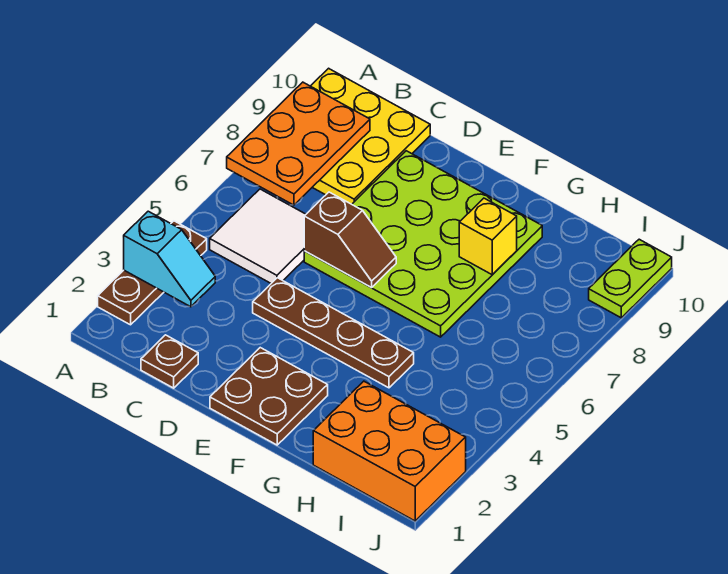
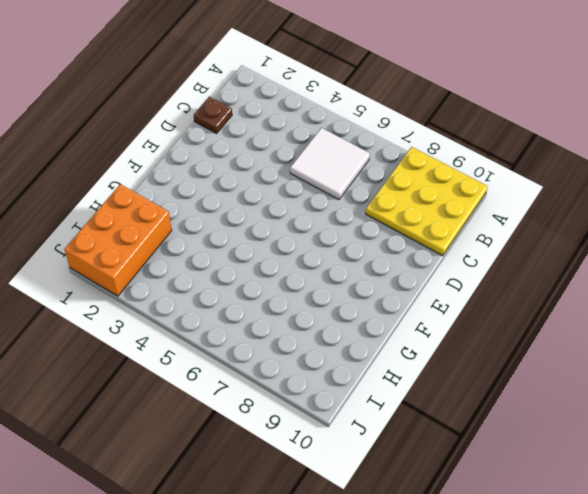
none -> brown 1x3 plate [98,221,207,325]
none -> brown 1x4 plate [253,278,414,388]
none -> lime 4x4 plate [304,151,542,337]

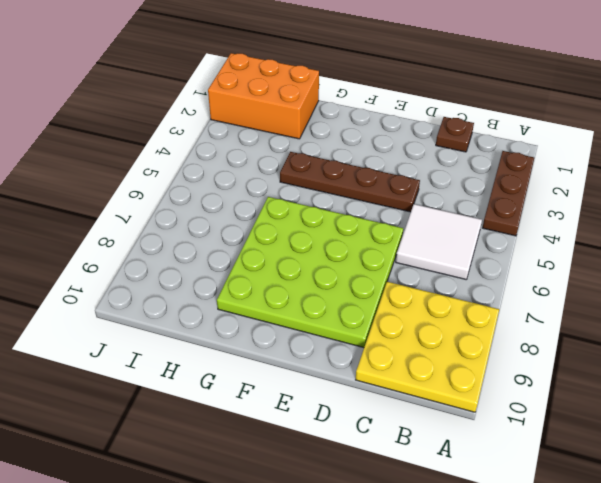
none -> brown 2x2 plate [210,348,328,445]
none -> lime 1x2 plate [589,239,672,318]
none -> cyan 1x2 slope [124,211,215,307]

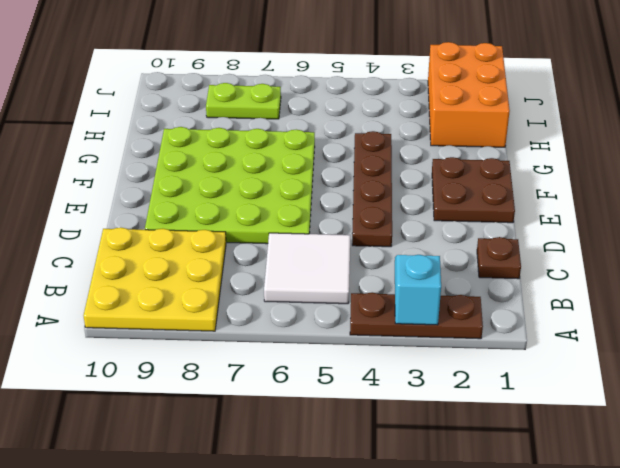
lime 1x2 plate [206,83,281,119] -> lime 1x2 plate moved to [589,239,672,318]
none -> orange 2x3 plate [227,82,370,205]
none -> brown 1x2 slope [304,192,396,288]
none -> yellow 1x1 brick [459,198,517,275]

